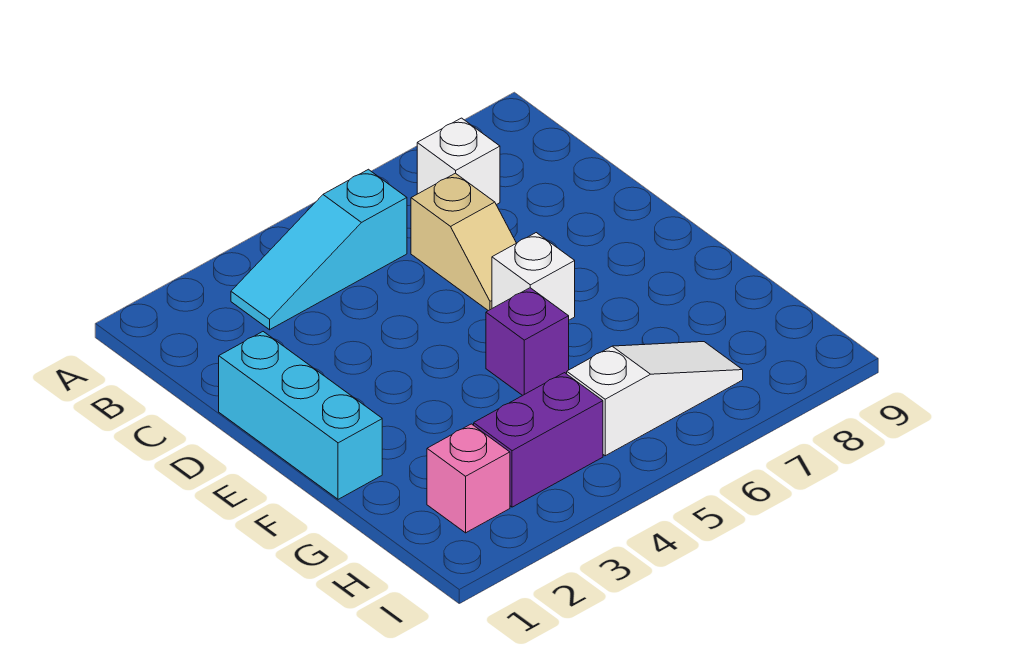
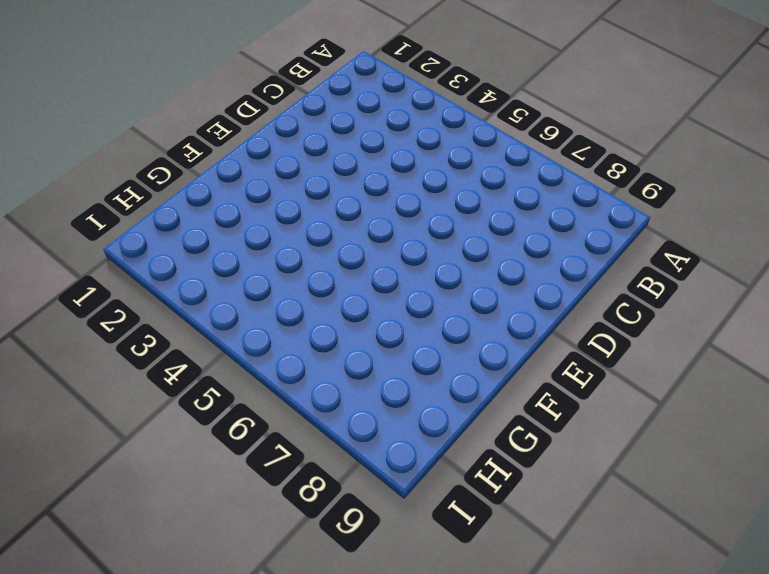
none -> cyan 1x3 slope [231,169,407,330]
none -> white 1x1 brick [417,118,500,205]

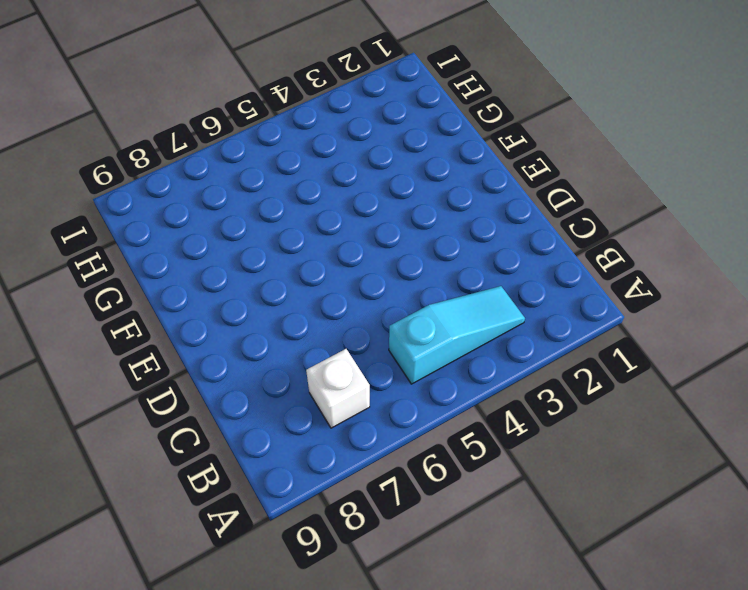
none -> tan 1x2 slope [411,173,516,311]
none -> cyan 1x3 brick [219,332,382,499]

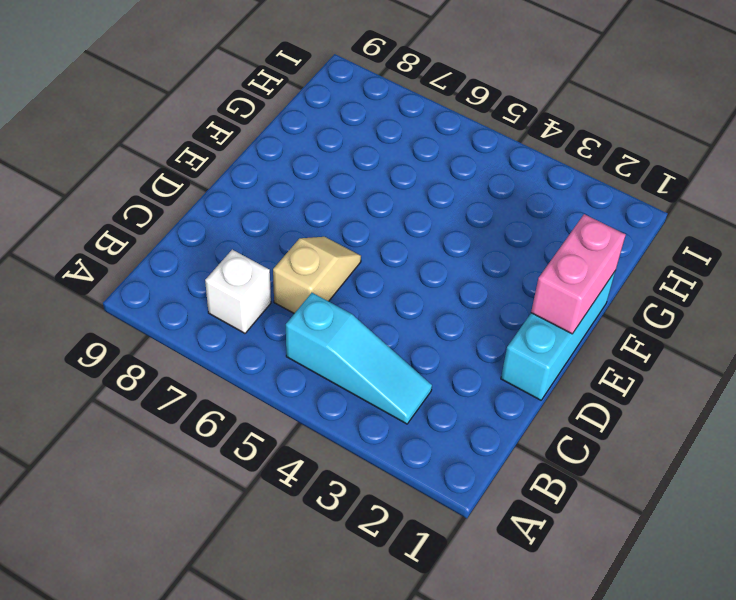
pink 1x2 brick [531,214,626,334] -> none
none -> white 1x1 brick [492,233,575,320]
none -> purple 1x1 brick [486,288,569,395]

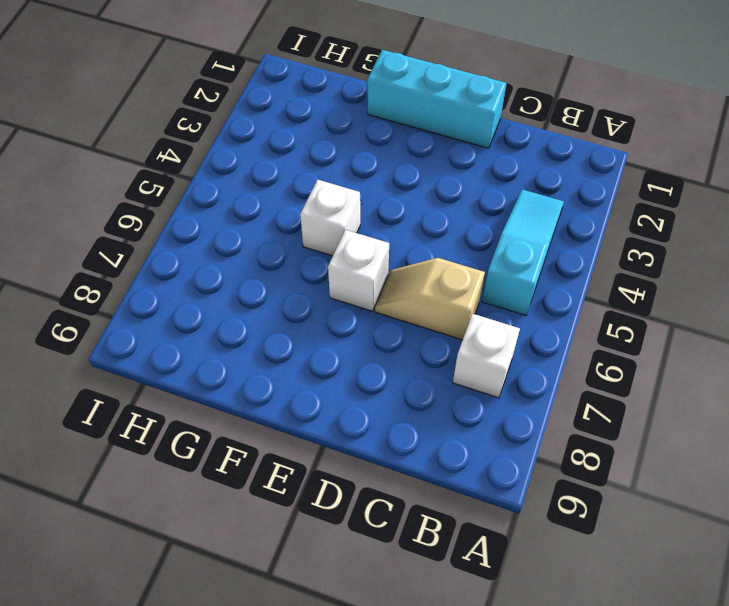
white 1x1 brick [300,180,360,256] -> purple 1x1 brick [486,288,569,395]
none -> pink 1x1 brick [427,424,510,533]
none -> purple 1x2 brick [474,373,603,507]

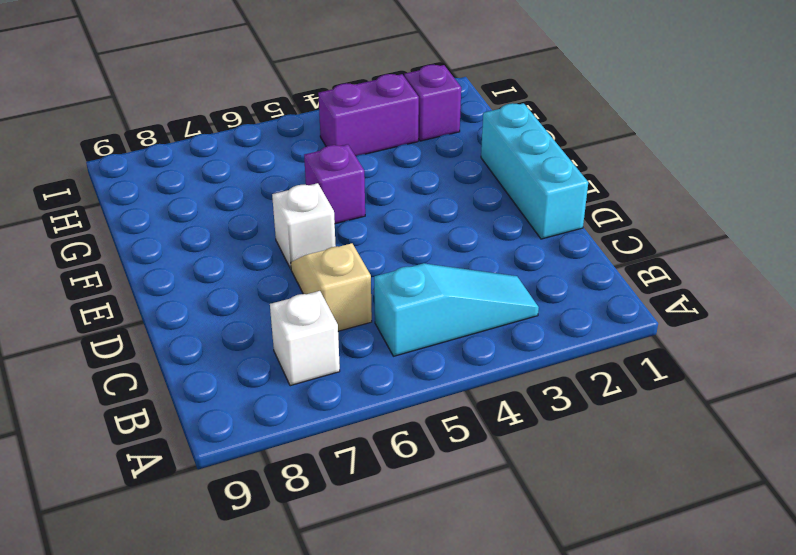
purple 1x1 brick [404,65,461,141] -> pink 1x1 brick [427,424,510,533]
none -> white 1x3 slope [567,342,743,456]

